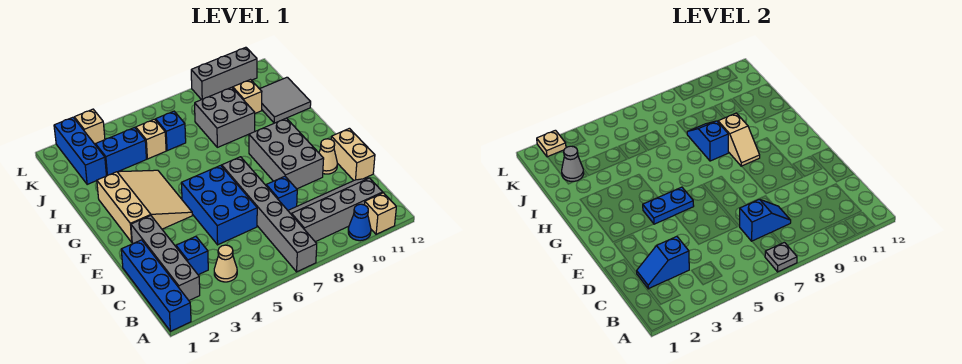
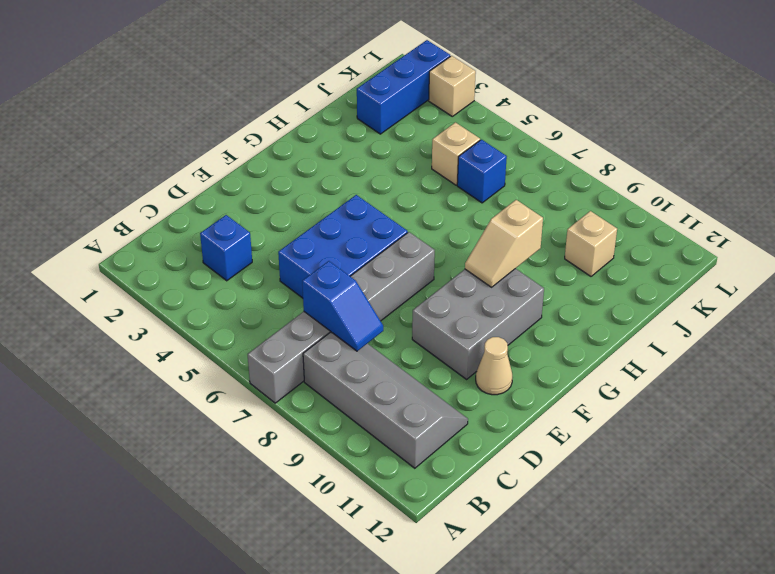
none -> blue 1x4 brick [121,240,191,331]
none -> blue 1x1 cone [348,204,371,241]
none -> tan 1x1 brick [365,193,396,234]
none -> grey 1x4 brick [131,216,200,300]

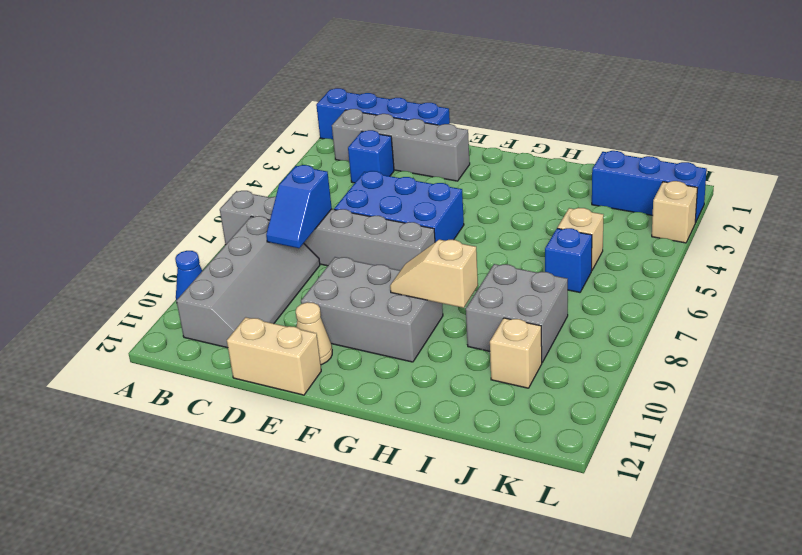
none -> tan 1x1 brick [365,193,396,234]
none -> tan 1x1 cone [214,245,237,282]
none -> blue 1x1 brick [266,176,297,210]
none -> tan 3x3 slope [97,170,192,242]

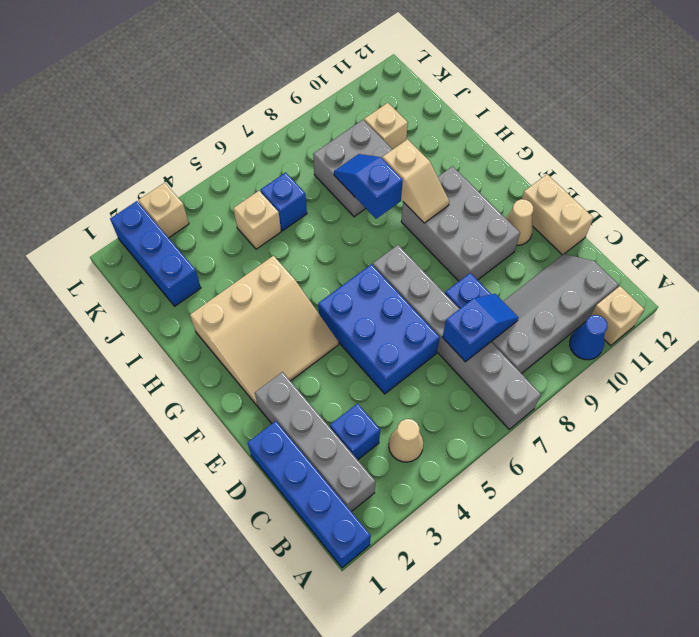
tan 3x3 slope [190,256,339,406] -> tan 3x3 slope turned to [97,170,192,242]
none -> grey 2x2 tile [260,77,311,123]
none -> blue 1x2 brick [96,127,146,175]
none -> grey 1x3 brick [191,47,257,100]
none -> grey 1x1 plate [765,242,797,272]

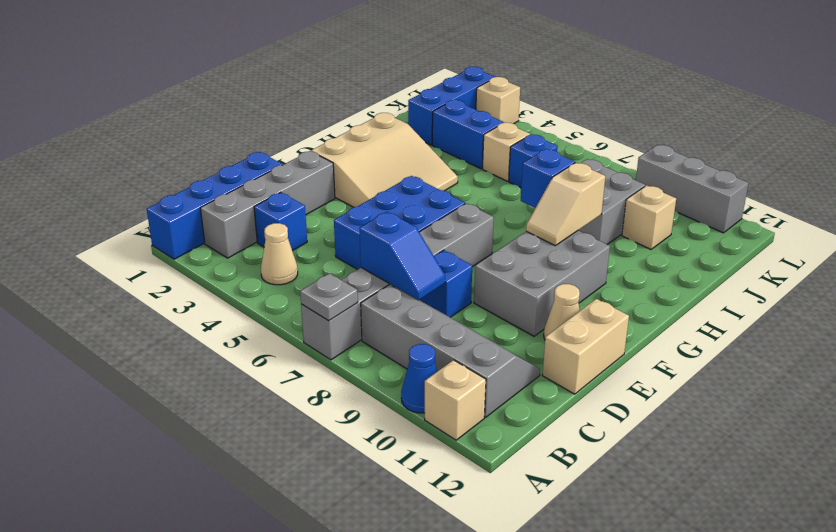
none -> grey 2x2 tile [260,77,311,123]
none -> blue 1x2 slope [637,236,689,289]
none -> blue 1x2 plate [643,187,694,224]
none -> grey 1x1 cone [562,146,584,182]

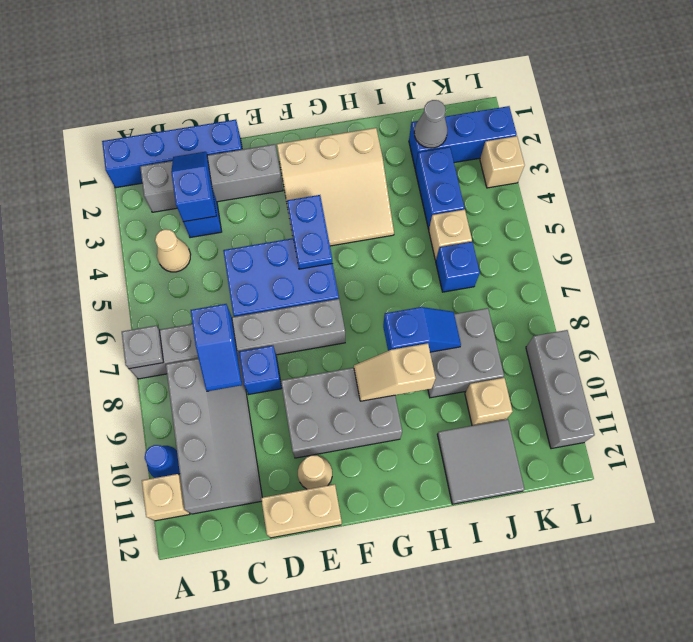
none -> tan 1x1 plate [537,130,566,157]

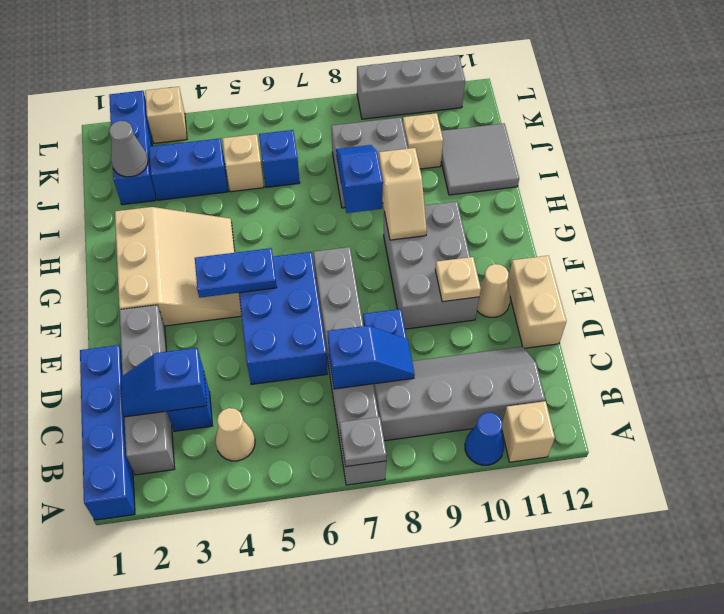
tan 1x1 plate [435,257,481,302] -> tan 1x1 plate moved to [537,130,566,157]

